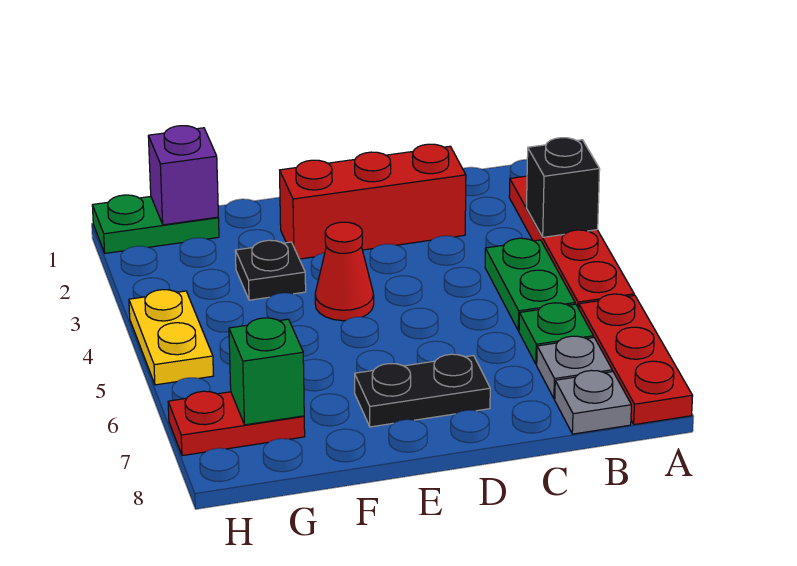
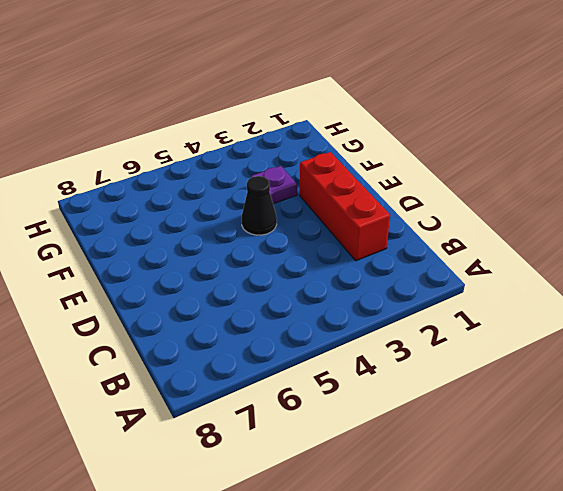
black 1x1 cone [242,176,277,235] -> red 1x1 cone [315,222,374,321]
purple 1x1 plate [251,166,297,204] -> black 1x1 plate [235,240,306,300]
none -> red 1x4 plate [509,176,634,308]
none -> red 1x3 plate [579,294,693,425]
none -> green 1x2 plate [485,238,575,331]

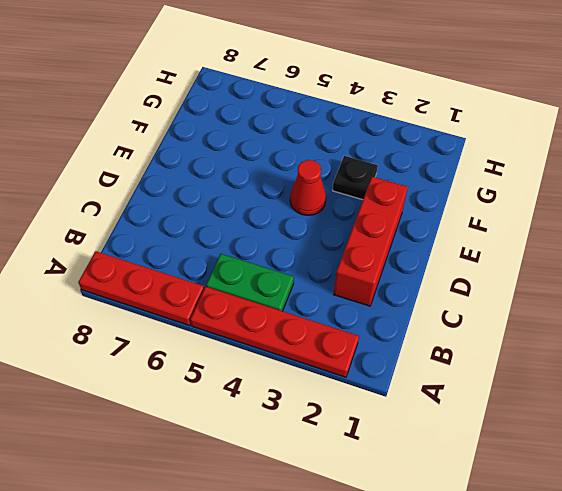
none -> green 1x1 plate [519,303,593,364]
none -> grey 1x1 plate [537,336,612,399]
none -> grey 1x1 plate [555,370,631,434]

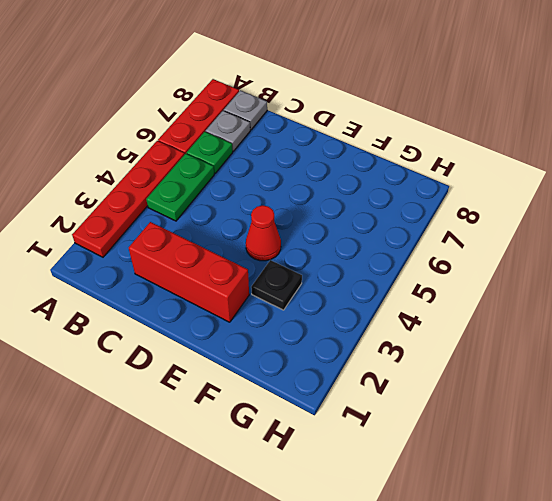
none -> black 1x2 plate [355,354,490,427]
none -> green 1x2 plate [92,195,219,253]
none -> red 1x2 plate [168,391,305,456]

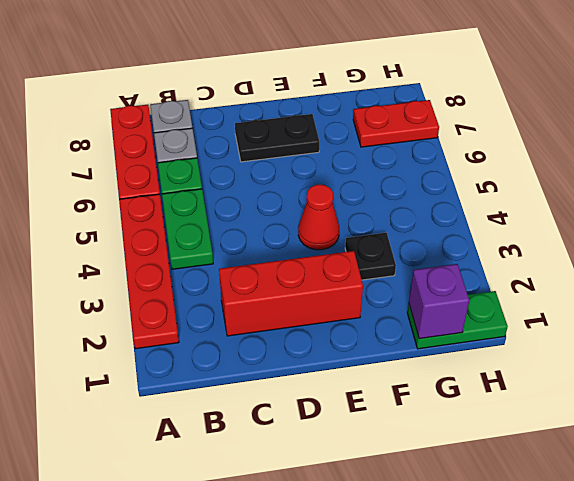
none -> yellow 1x2 plate [129,290,213,385]
none -> black 1x1 brick [526,138,600,237]
none -> green 1x1 brick [229,318,304,425]

